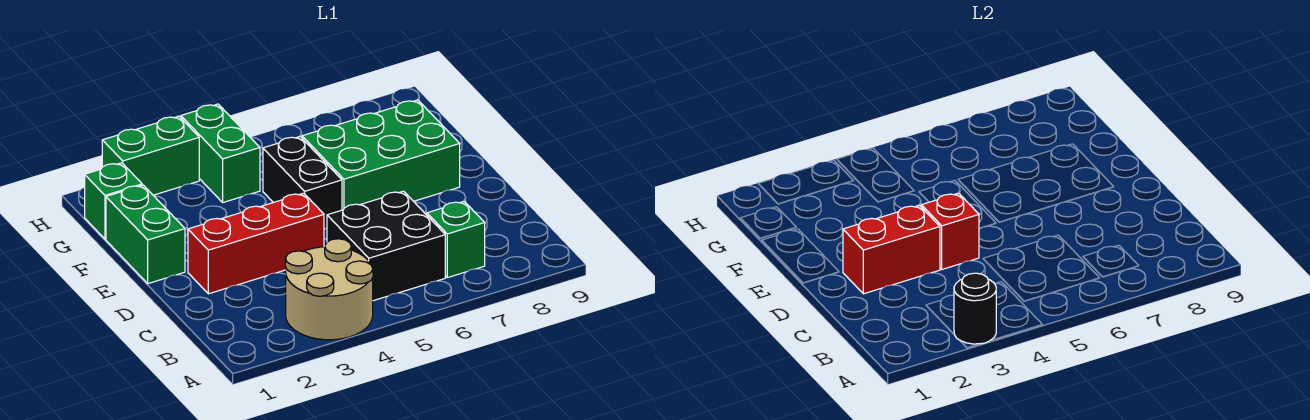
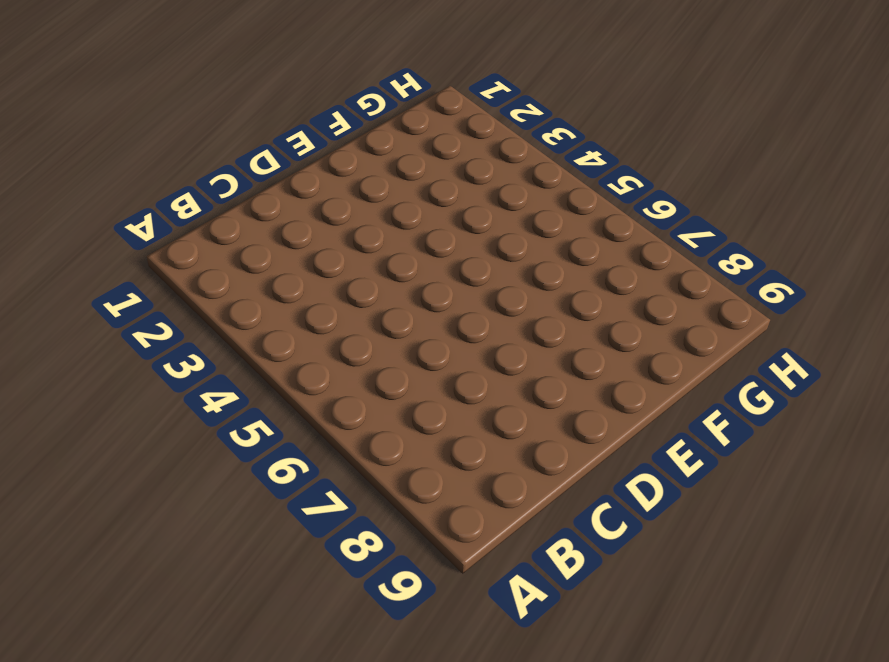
none -> tan 2x2 round brick [285,239,373,340]
none -> black 2x2 brick [327,191,445,301]
none -> green 1x1 brick [427,201,485,278]

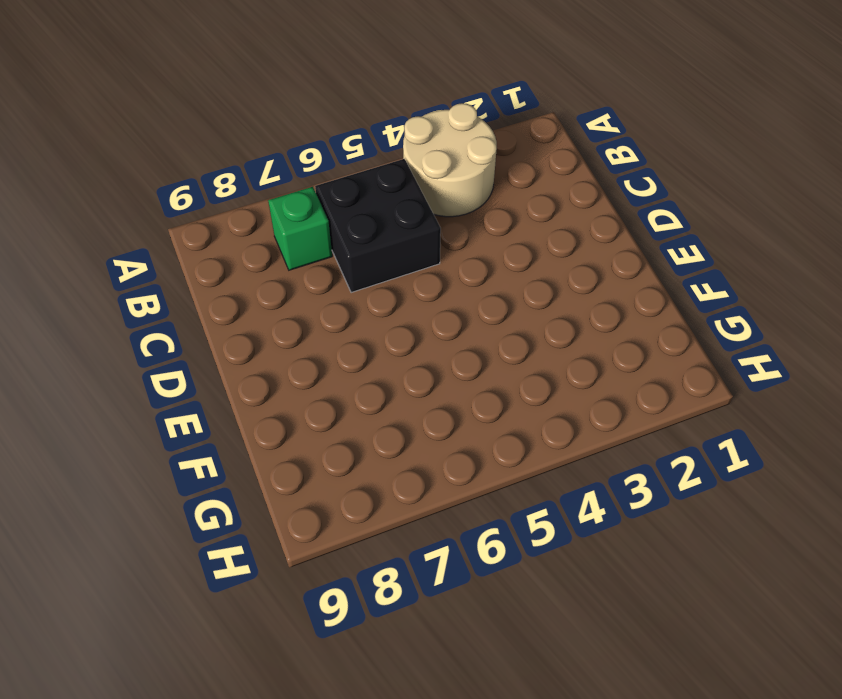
none -> red 1x3 brick [188,193,324,294]
none -> green 1x2 brick [106,185,185,284]
none -> black 1x2 brick [263,137,342,229]

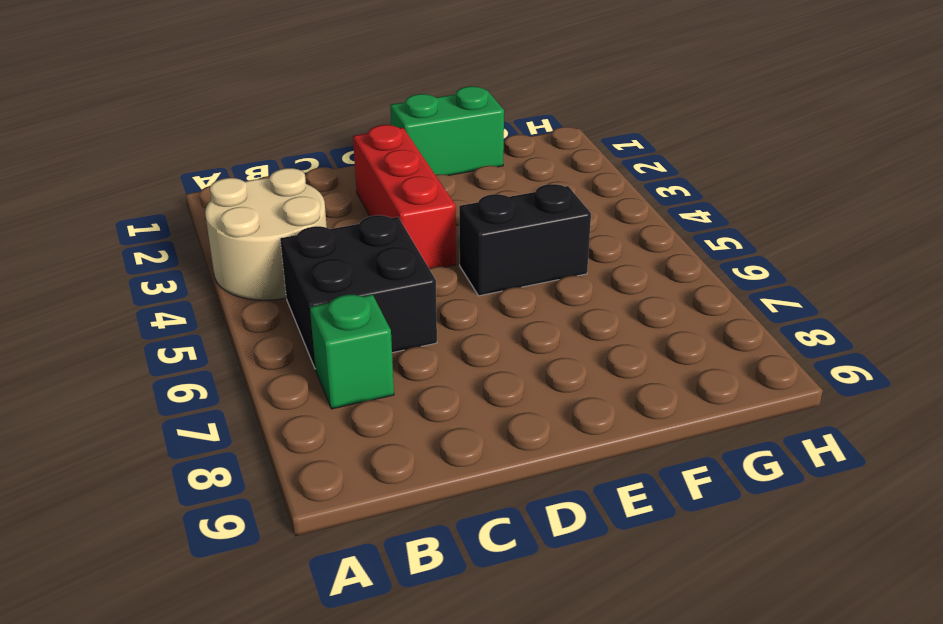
none -> green 2x3 brick [302,100,460,210]
none -> green 1x1 brick [85,163,142,239]
none -> green 1x2 brick [181,104,260,202]

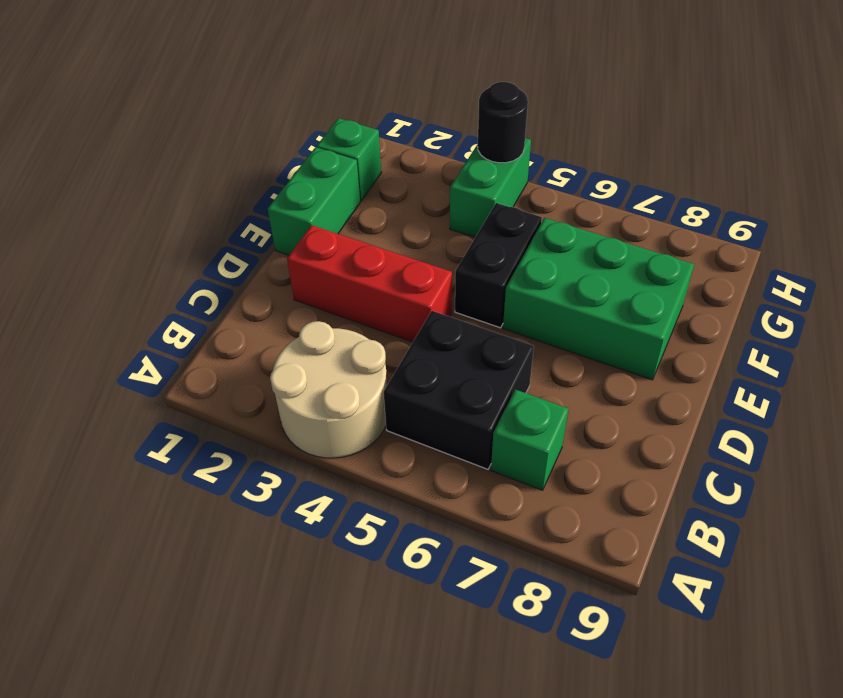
black 1x1 round brick [478,82,528,163] -> black 1x1 round brick moved to [954,273,996,344]
none -> green 1x2 brick [102,116,199,195]
none -> red 1x2 brick [843,205,940,294]
none -> red 1x1 brick [921,193,979,269]

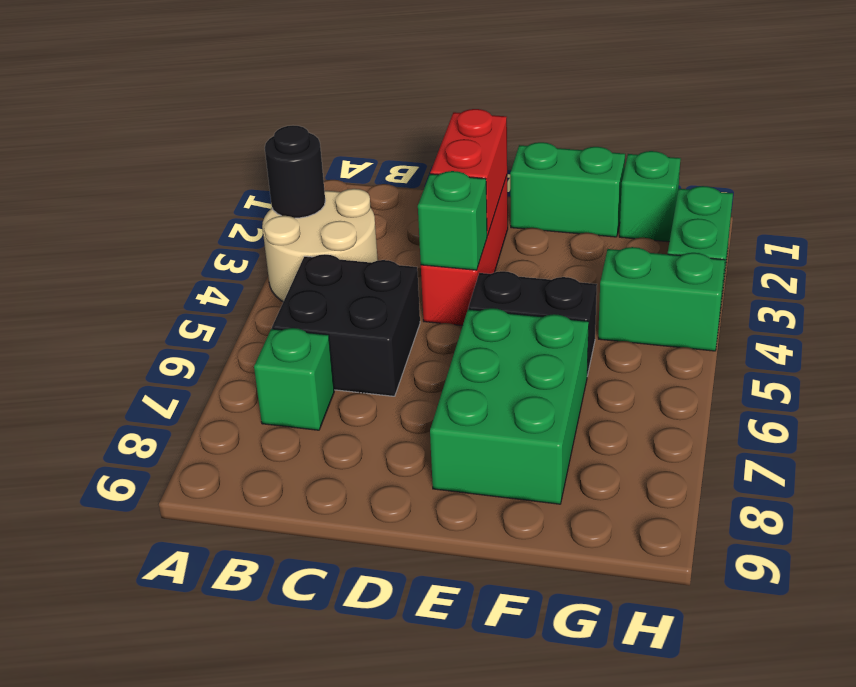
green 1x1 brick [418,171,487,270] -> red 1x1 brick [921,193,979,269]

